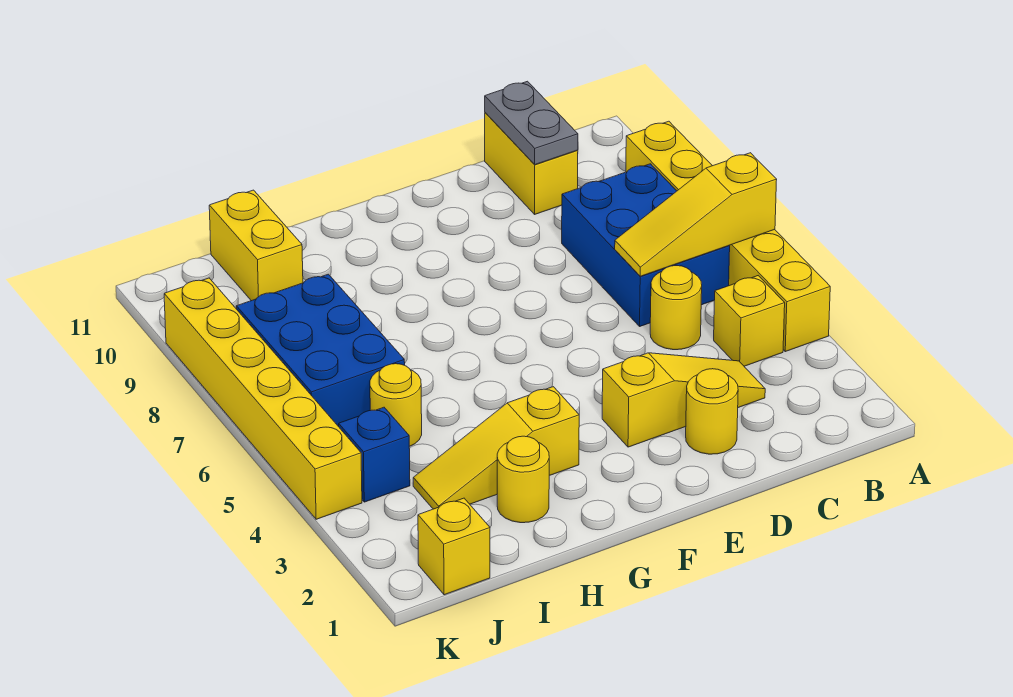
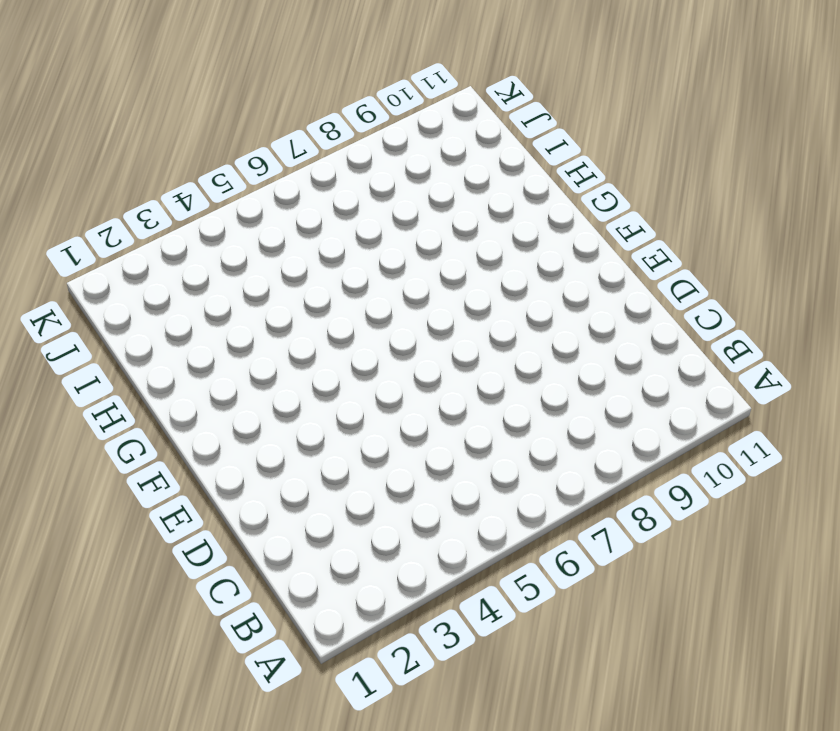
none -> yellow 1x6 brick [626,121,830,352]
none -> yellow 1x1 brick [714,276,785,366]
none -> blue 2x3 brick [562,164,730,326]

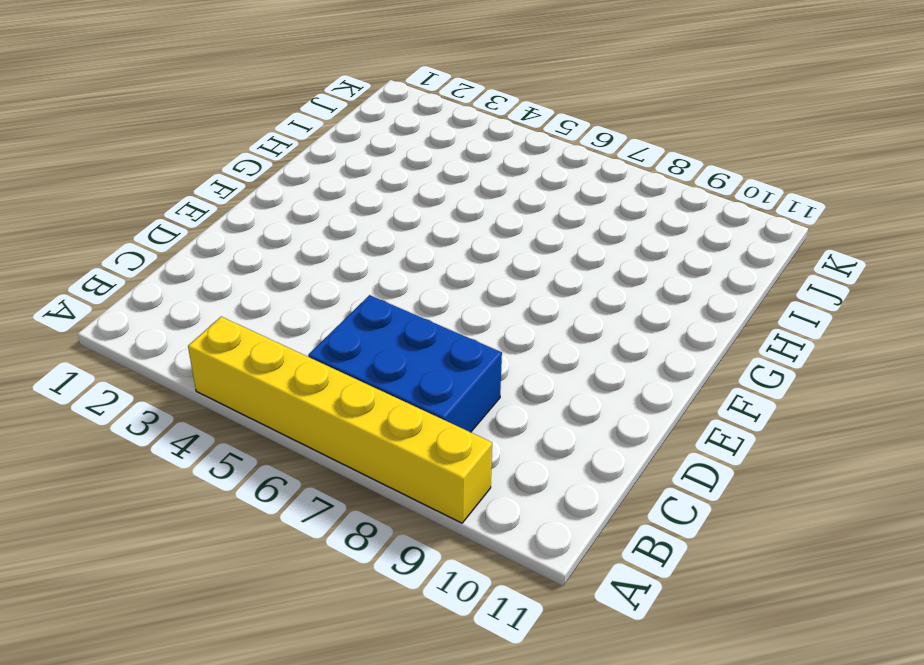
none -> yellow 1x1 brick [714,276,785,366]
none -> yellow 1x3 slope [602,353,765,447]
none -> yellow 1x1 round brick [650,266,702,350]

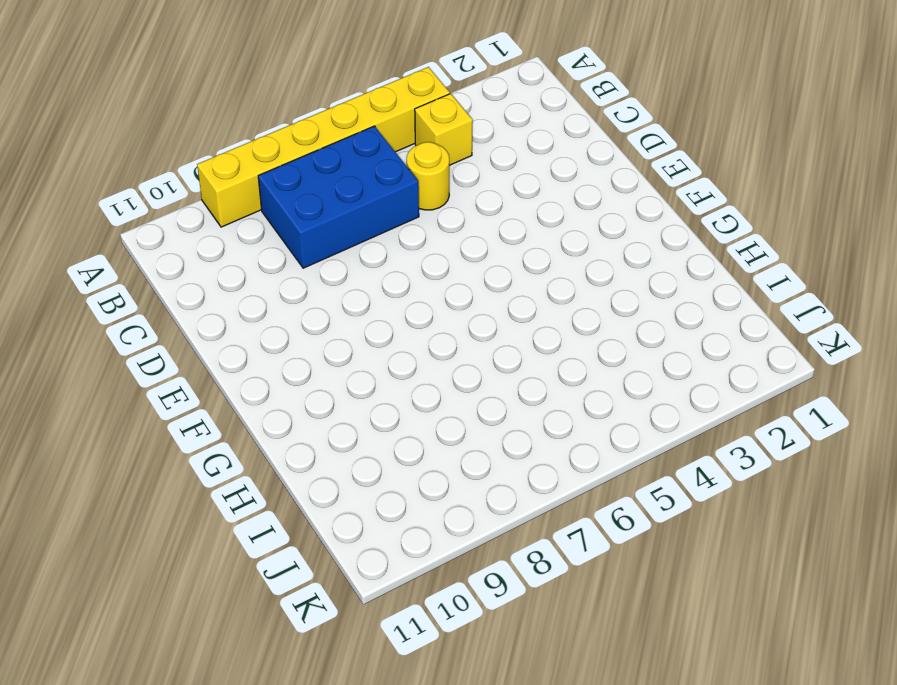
none -> yellow 1x3 slope [602,353,765,447]
none -> yellow 1x2 brick [485,113,578,214]
none -> yellow 1x1 round brick [686,369,738,454]

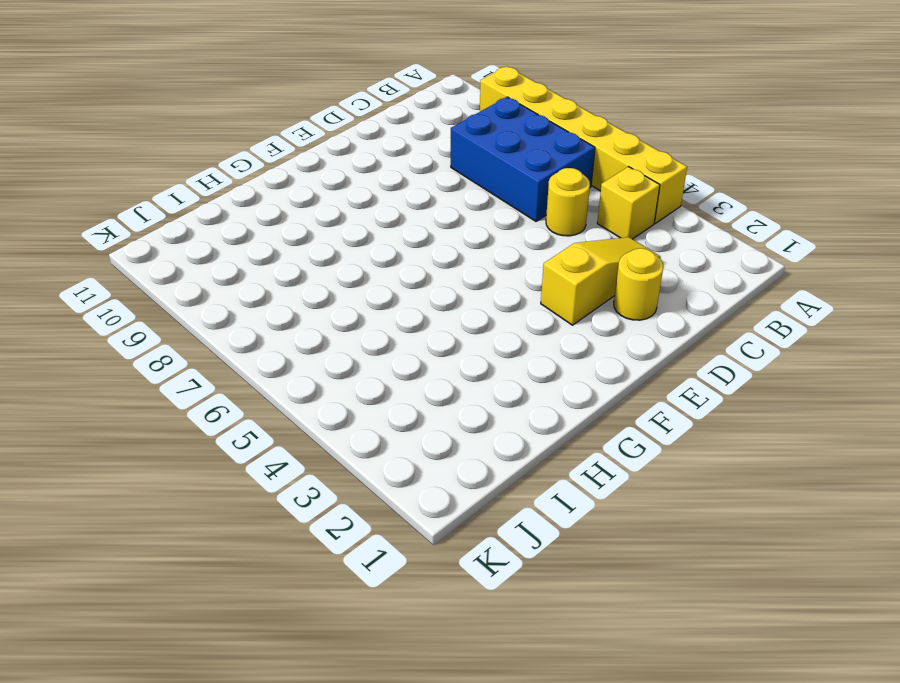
none -> yellow 1x2 brick [485,113,578,214]
none -> yellow 1x3 slope [413,387,579,509]
none -> yellow 1x1 round brick [497,436,549,523]

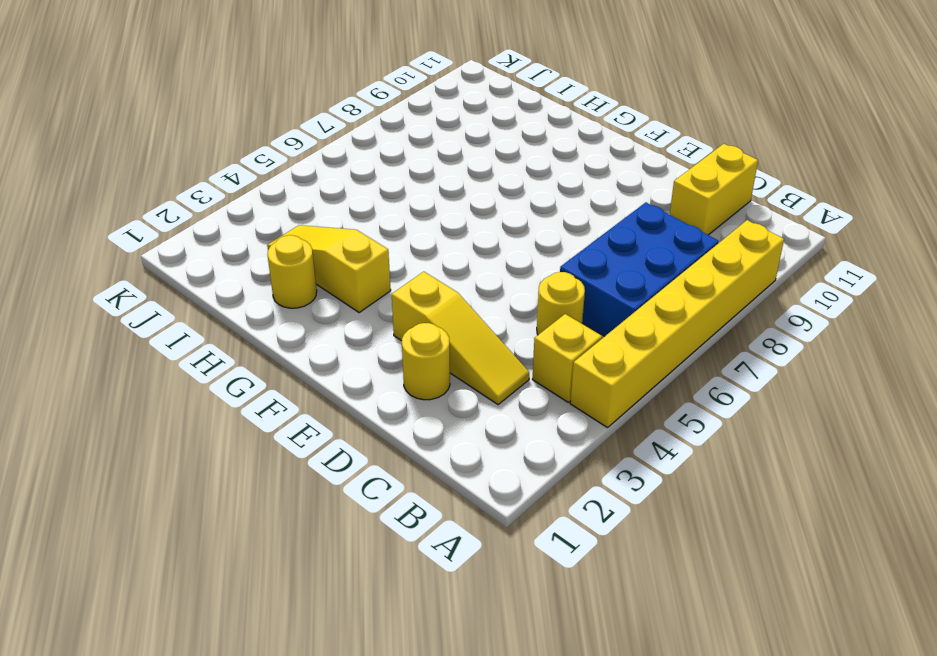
none -> yellow 1x1 round brick [370,364,422,447]
none -> blue 2x3 brick [236,274,405,427]
none -> yellow 1x2 brick [209,190,303,301]

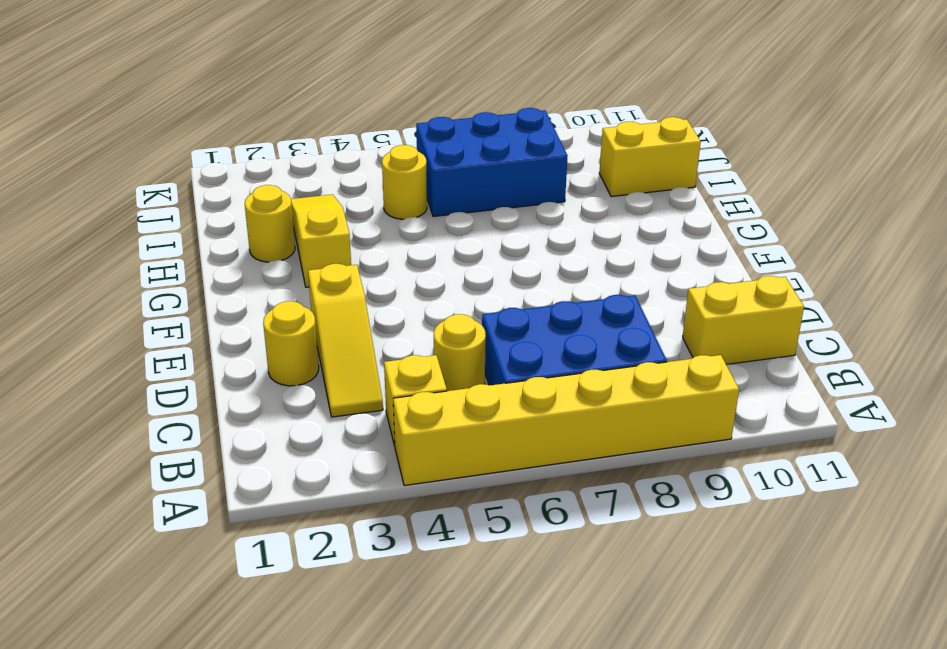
none -> yellow 1x1 brick [418,498,490,595]
none -> blue 1x1 brick [339,407,410,502]
none -> yellow 1x6 brick [164,278,362,519]

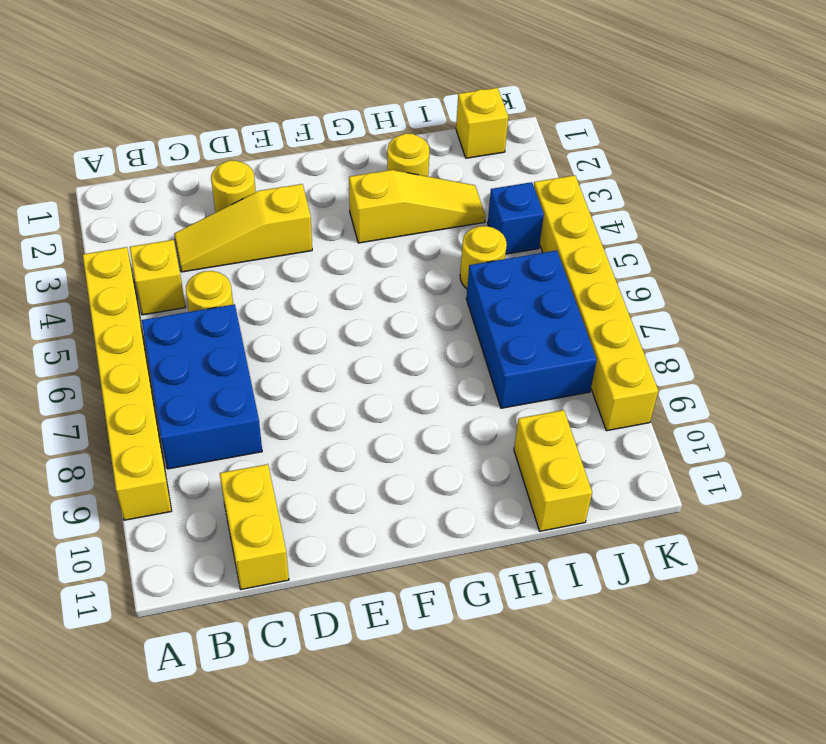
none -> yellow 1x3 slope [615,153,777,276]
none -> grey 1x2 plate [485,81,578,165]

